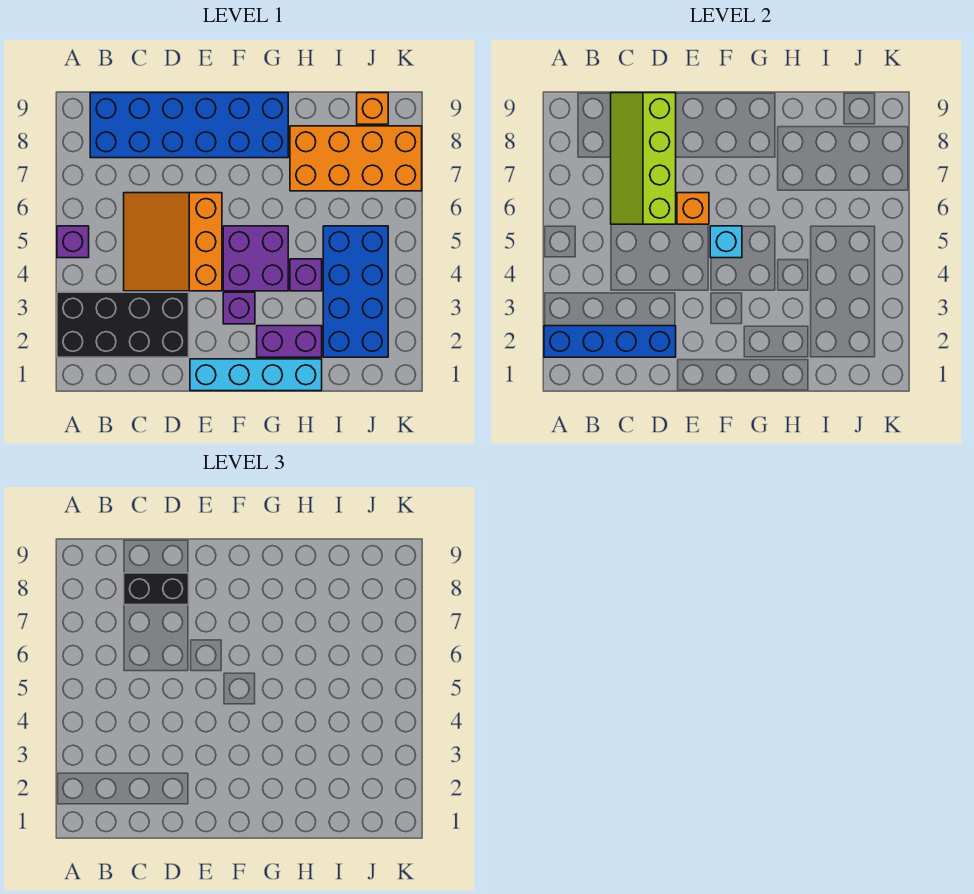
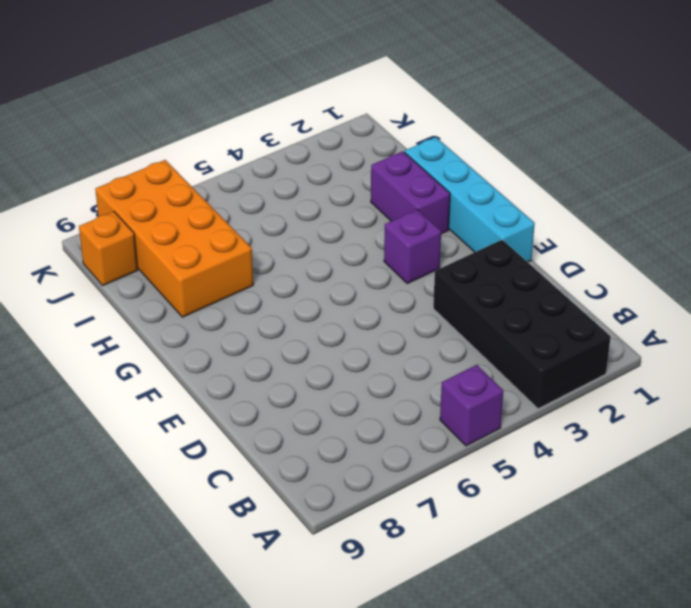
none -> blue 2x6 brick [90,93,288,158]
none -> orange 3x3 slope [124,193,222,291]
none -> purple 2x2 brick [223,226,288,291]

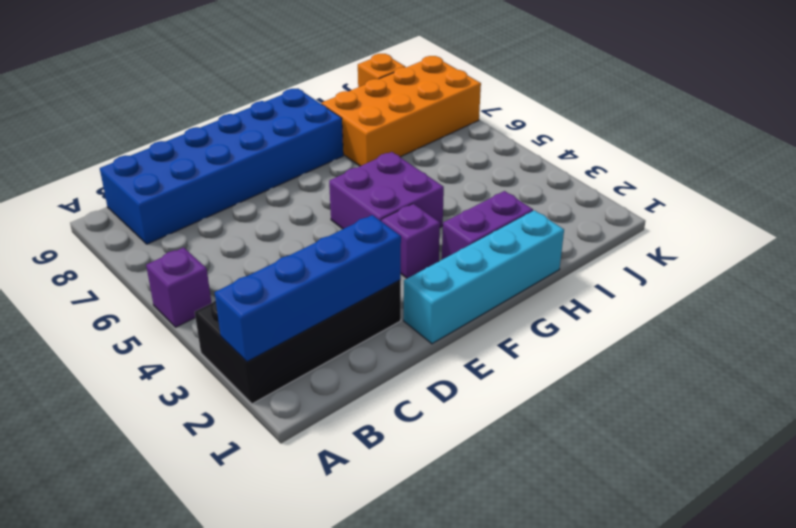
none -> orange 3x3 slope [124,193,222,291]
none -> purple 1x1 brick [290,259,322,291]
none -> blue 2x4 brick [323,226,388,357]

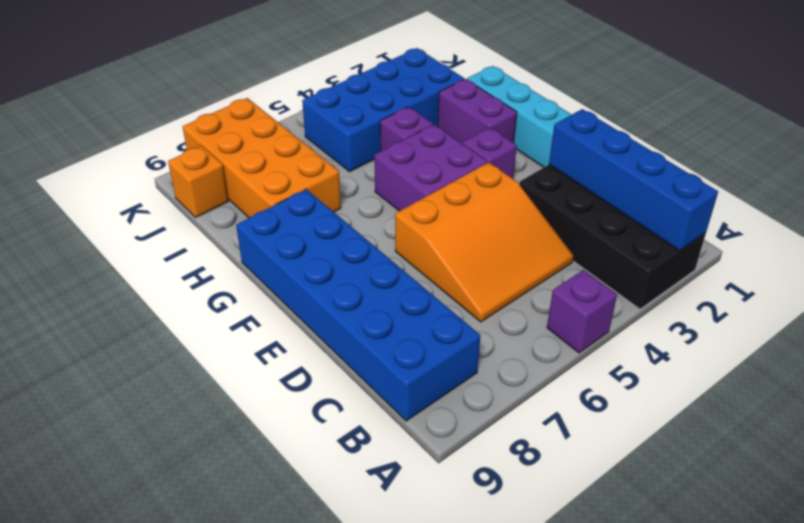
none -> lime 2x4 slope [611,93,676,224]
none -> orange 1x1 brick [677,193,709,224]
none -> cyan 1x1 brick [710,226,742,258]

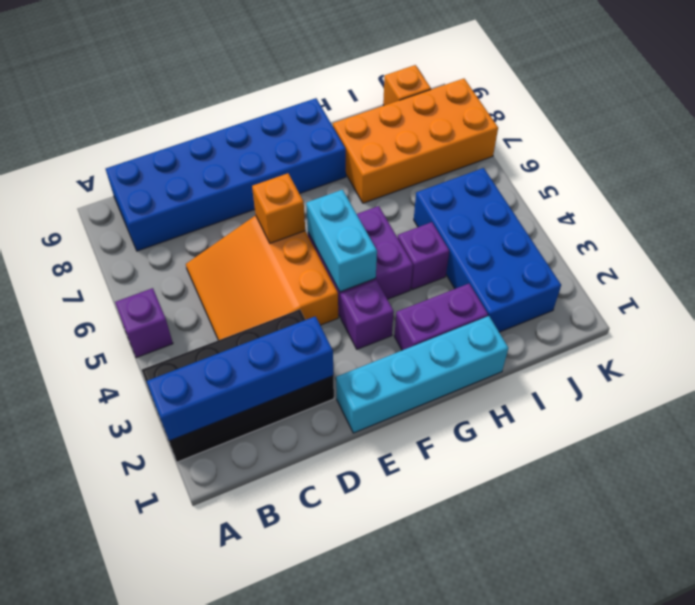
cyan 1x2 brick [306,190,377,292] -> cyan 1x1 brick [710,226,742,258]
none -> lime 2x4 slope [611,93,676,224]
none -> black 1x2 brick [124,573,189,605]

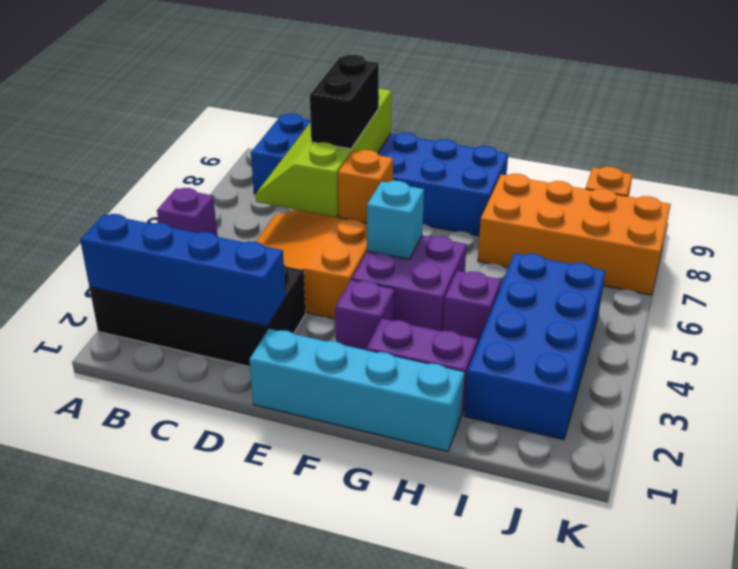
black 1x2 brick [310,55,379,149] -> black 1x2 brick turned to [124,573,189,605]

